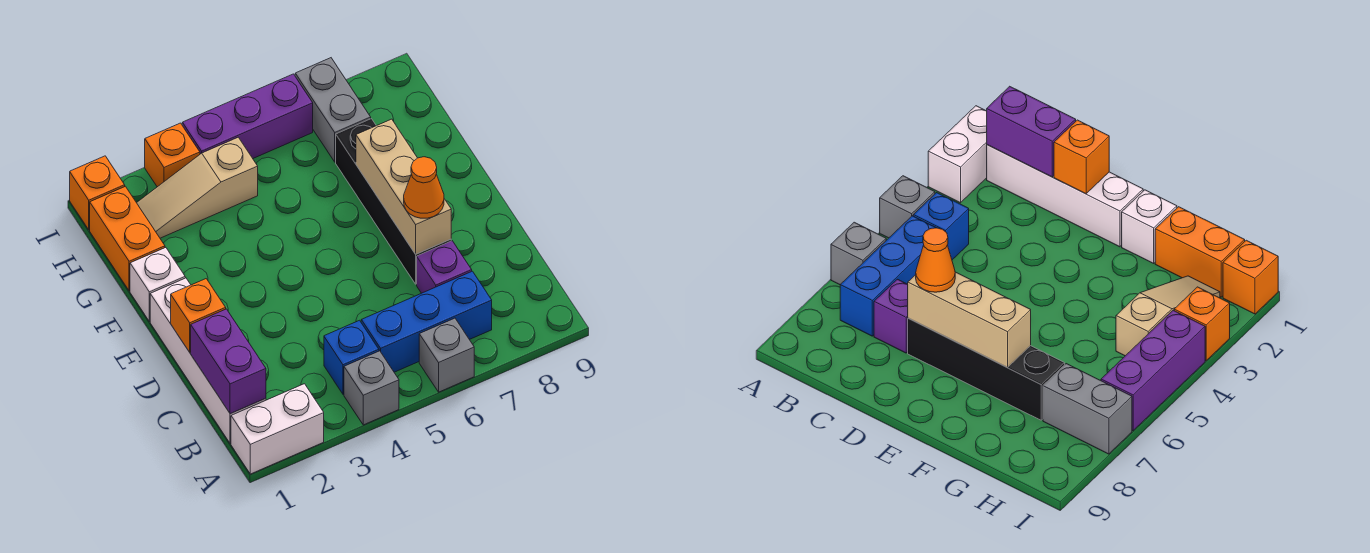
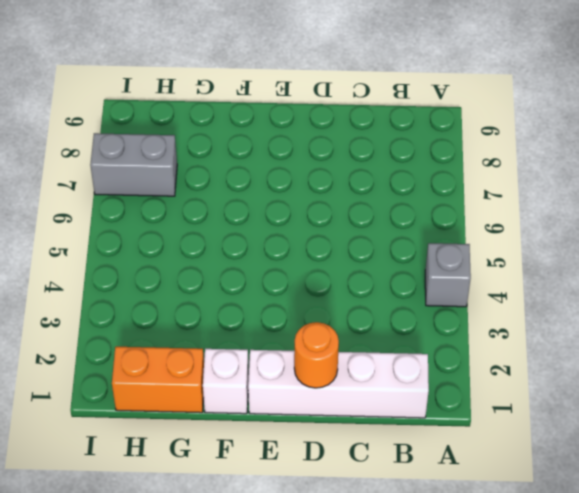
orange 1x1 round brick [294,322,339,388] -> orange 1x1 brick [171,279,226,352]
none -> white 1x2 brick [231,384,324,474]
none -> grey 1x1 brick [419,318,474,392]
none -> blue 1x1 brick [324,320,379,394]

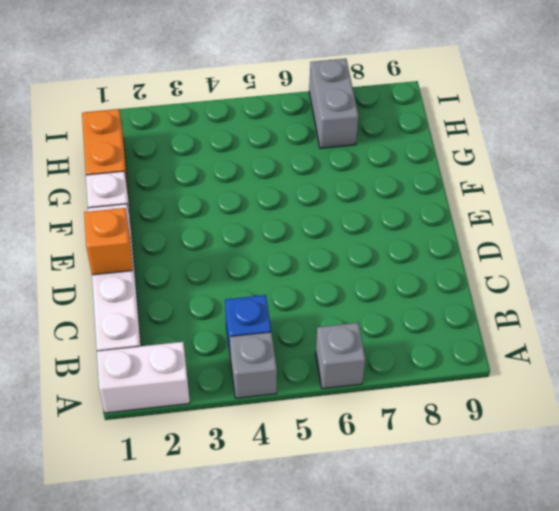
none -> blue 1x3 brick [361,271,492,372]
none -> purple 1x1 brick [417,241,472,293]
none -> black 1x4 brick [336,119,451,284]

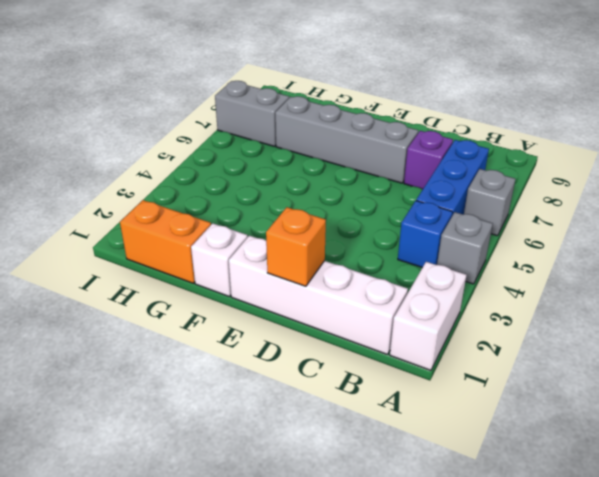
grey 1x4 brick [275,96,418,183] -> black 1x4 brick [336,119,451,284]
none -> tan 1x3 slope [137,137,258,238]
none -> orange 1x1 brick [70,156,125,230]
none -> orange 1x1 brick [145,123,200,187]

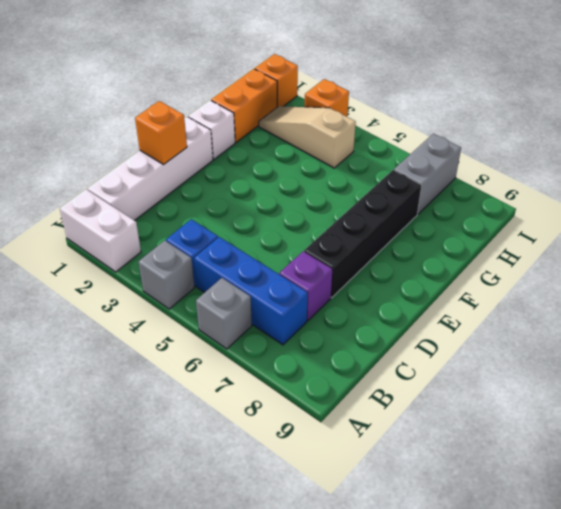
none -> purple 1x3 brick [182,74,313,158]
none -> purple 1x2 brick [191,309,266,414]
none -> tan 1x3 brick [356,119,451,254]

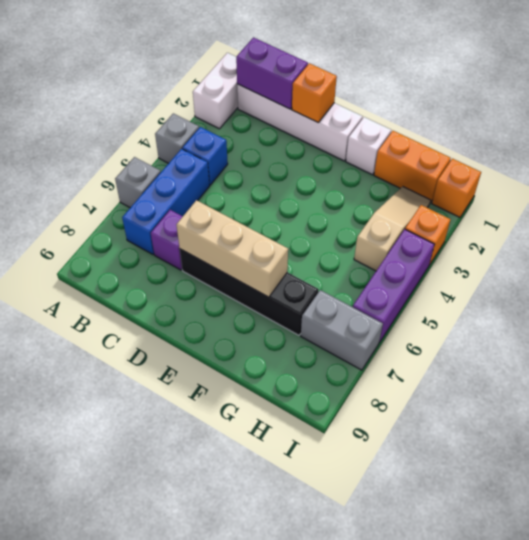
none -> orange 1x1 cone [404,157,444,218]

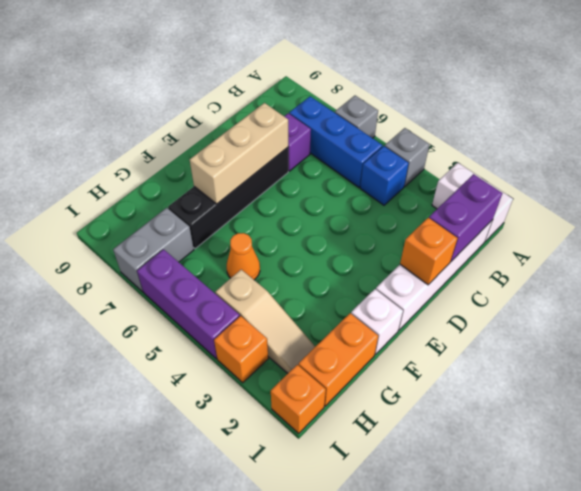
orange 1x1 cone [227,233,260,280] -> orange 1x1 cone moved to [404,157,444,218]

